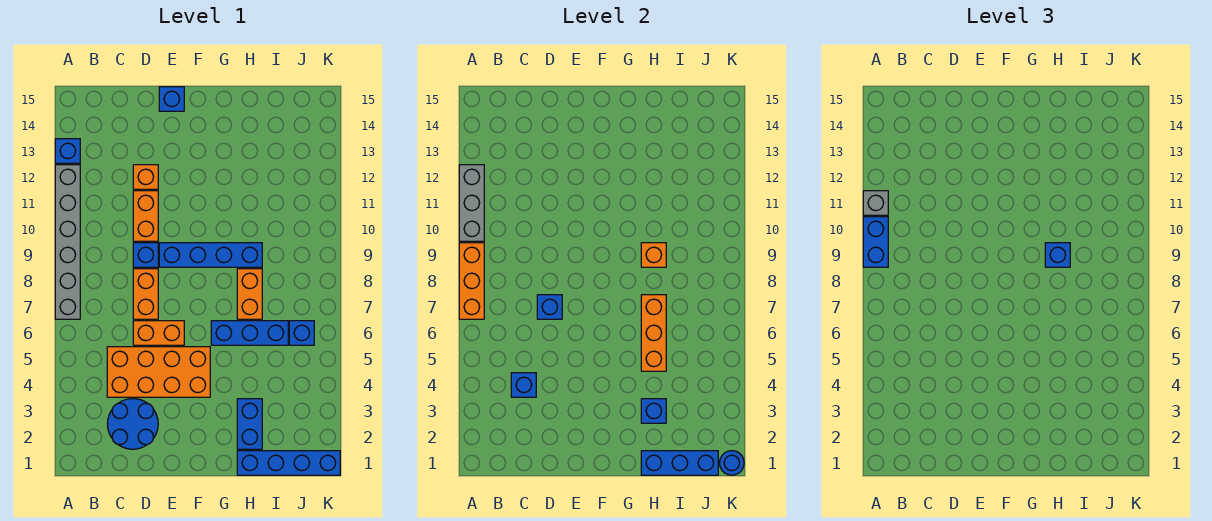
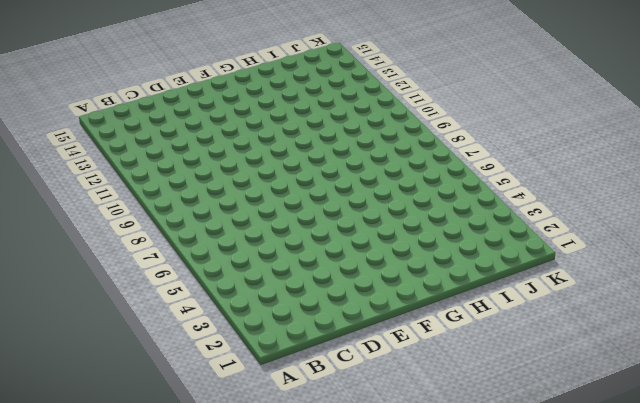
none -> grey 1x6 brick [55,165,80,319]
none -> blue 1x1 brick [55,139,80,163]
none -> blue 2x2 round brick [108,399,158,449]

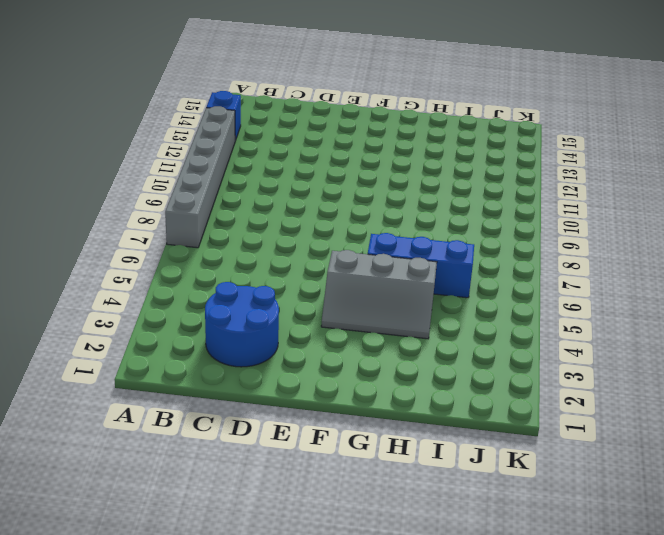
grey 2x3 slope [321,250,437,339] -> orange 2x4 brick [107,347,210,397]
none -> orange 1x2 brick [133,321,184,345]
none -> orange 1x2 brick [133,269,158,319]
none -> blue 1x1 brick [133,243,158,267]

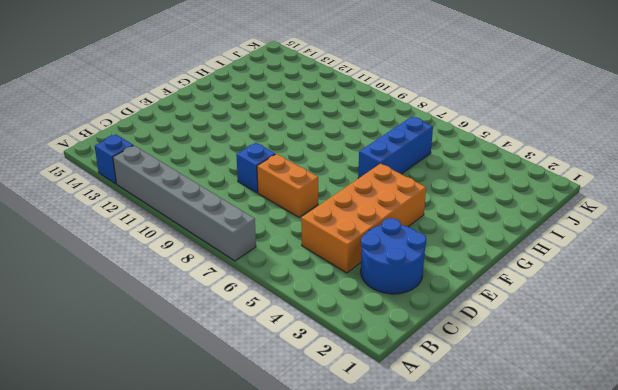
none -> orange 1x2 brick [133,321,184,345]
none -> orange 1x2 brick [133,191,158,241]
none -> orange 1x1 brick [133,165,158,189]

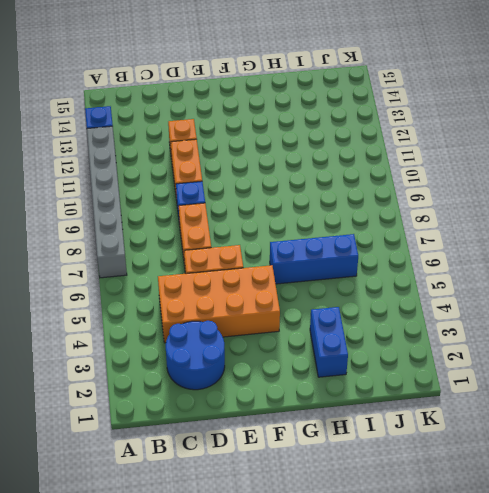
none -> blue 1x4 brick [159,243,262,267]
none -> blue 1x1 brick [159,87,184,111]
none -> blue 1x4 brick [237,451,340,475]

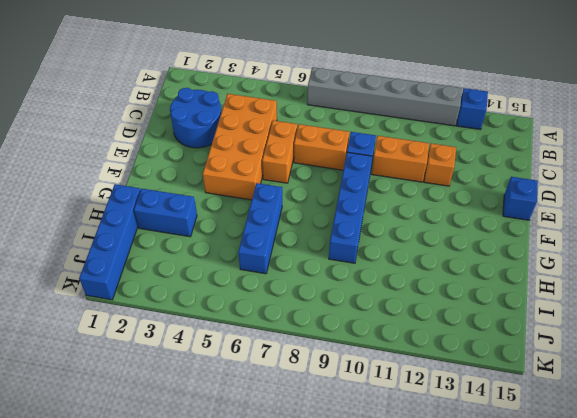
none -> orange 1x2 brick [237,269,262,319]
none -> blue 1x1 brick [289,321,314,345]
none -> orange 1x3 brick [459,243,484,319]

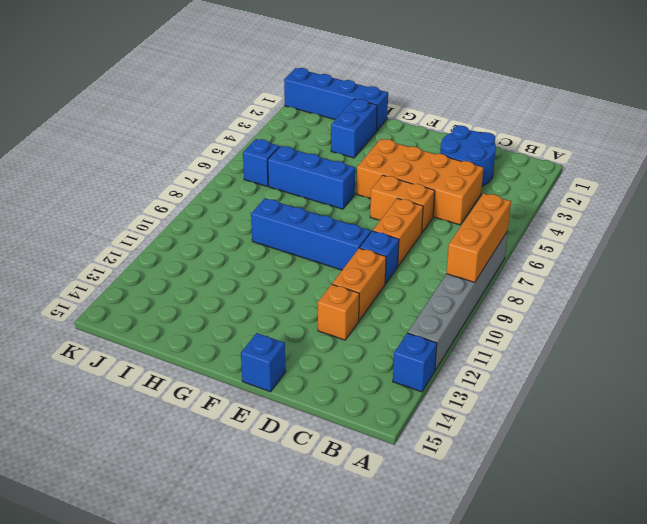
none -> orange 1x2 brick [237,269,262,319]
none -> grey 1x3 brick [459,165,484,241]
none -> blue 1x1 brick [511,373,536,397]

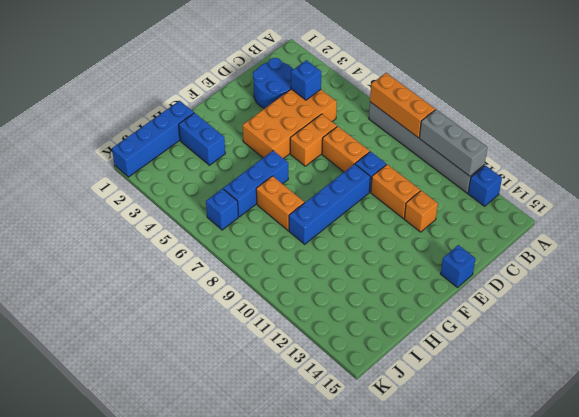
none -> blue 1x1 brick [537,295,562,319]
none -> blue 1x3 brick [641,451,718,475]
none -> blue 1x1 brick [641,399,666,423]

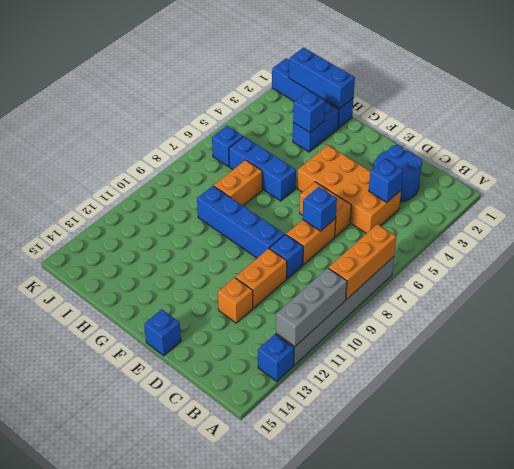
none -> orange 1x3 brick [641,295,666,371]
none -> orange 1x1 brick [641,243,666,267]
none -> blue 1x1 round brick [720,451,744,475]

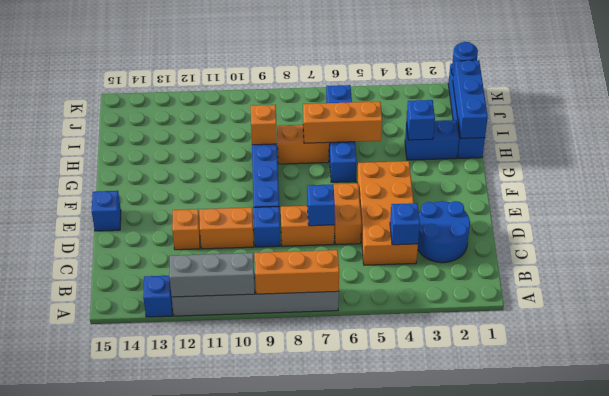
none -> blue 1x2 brick [863,217,888,267]
none -> grey 1x1 brick [863,191,888,215]
none -> blue 1x1 brick [1045,243,1070,267]

